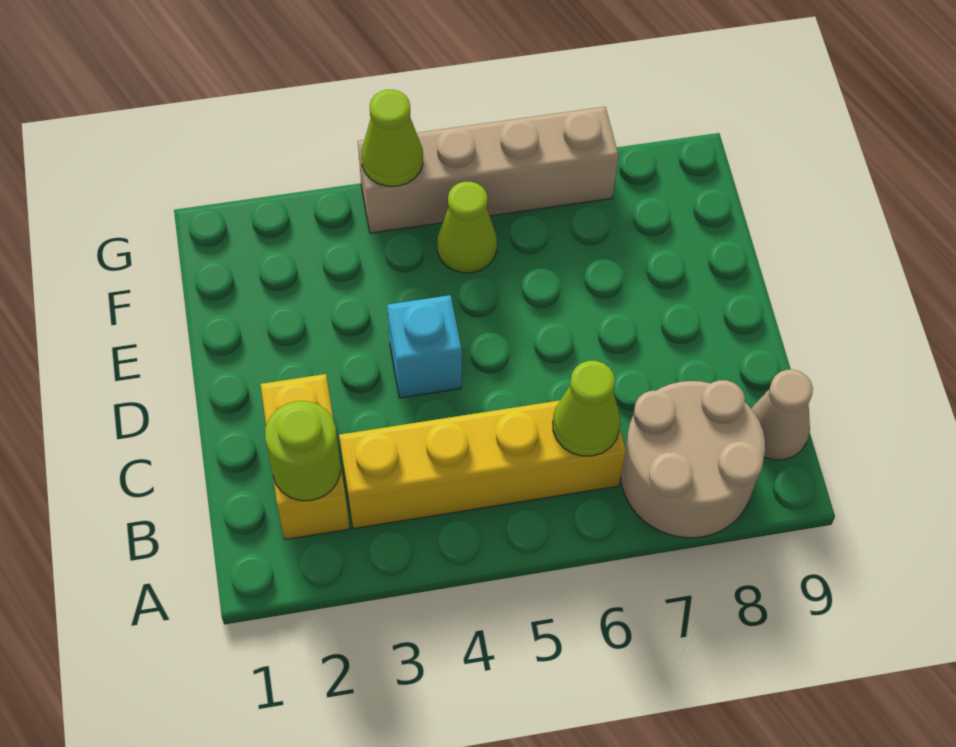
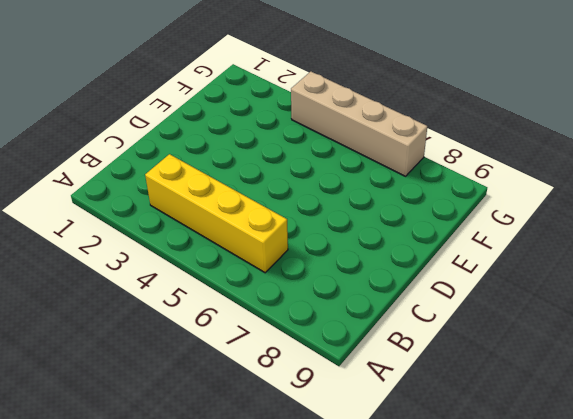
none -> tan 2x2 round brick [621,380,765,538]
none -> yellow 1x2 brick [261,374,350,540]

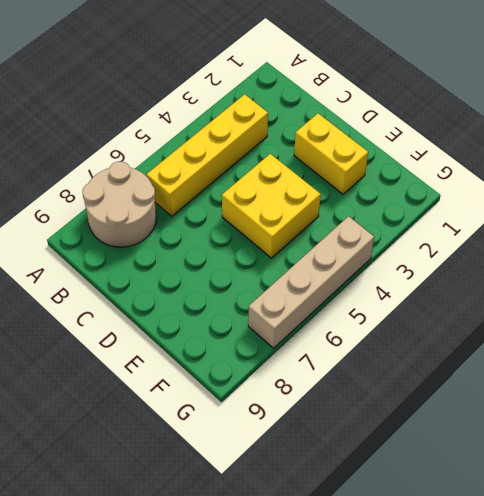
yellow 1x2 brick [294,113,368,194] -> yellow 1x2 brick moved to [261,374,350,540]
yellow 2x2 brick [222,154,321,258] -> cyan 1x1 brick [387,295,462,398]
none -> tan 1x1 cone [752,370,813,460]
none -> lime 1x1 cone [437,182,497,273]

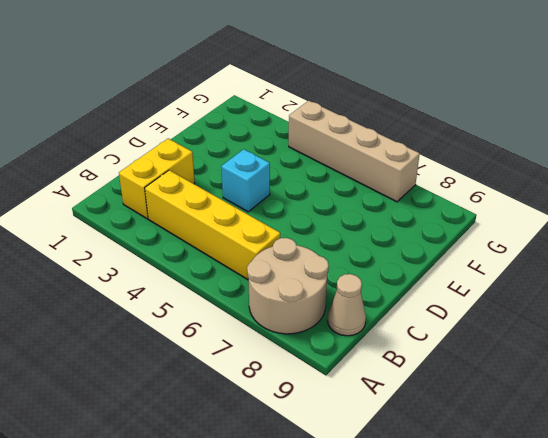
none -> lime 1x1 cone [437,182,497,273]
none -> lime 1x1 round brick [265,401,340,501]

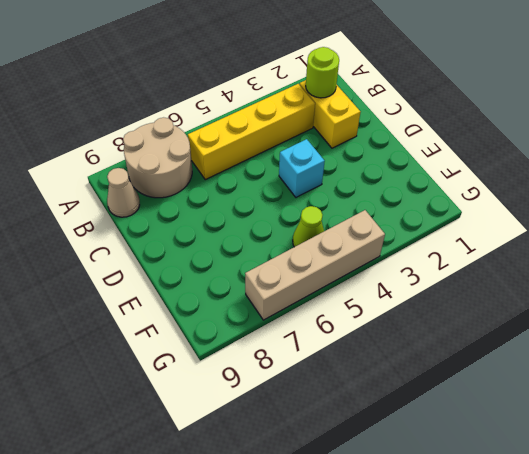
none -> lime 1x1 cone [553,361,620,456]
none -> lime 1x1 cone [362,90,423,186]

